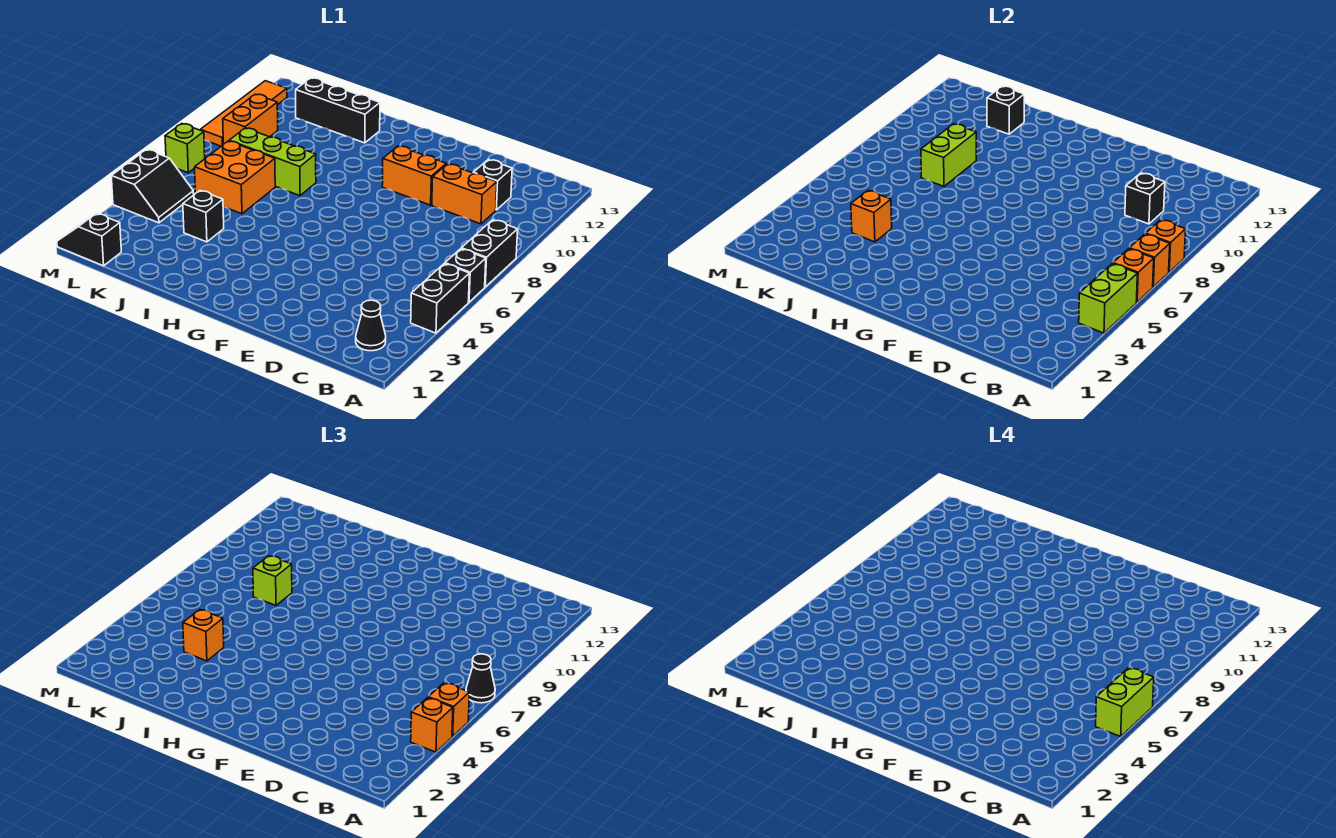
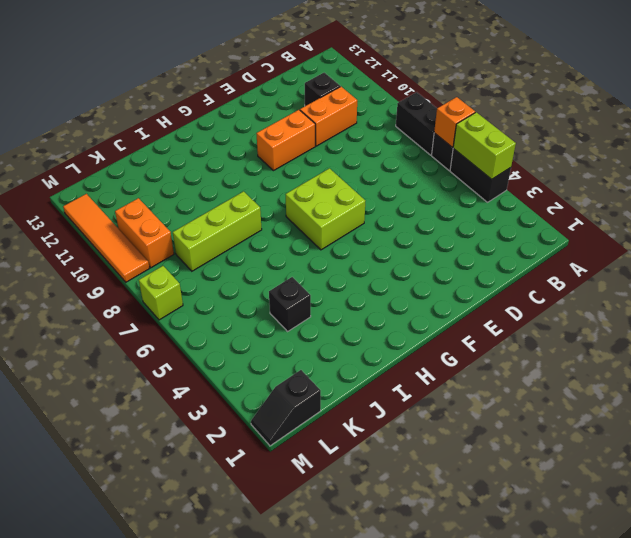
lime 2x2 brick [285,168,365,250] -> none
none -> black 1x1 cone [356,300,386,351]
none -> black 1x3 brick [296,78,380,143]
none -> orange 2x2 brick [195,141,275,214]
none -> black 2x2 slope [111,149,194,223]

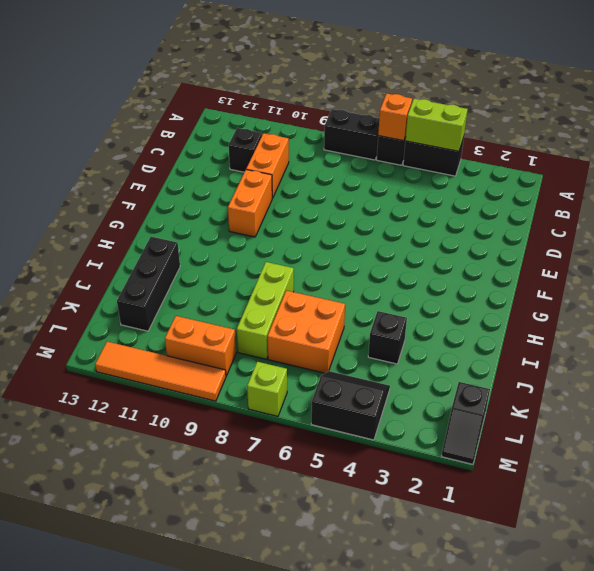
none -> black 1x1 cone [356,300,386,351]
none -> orange 1x1 brick [1129,234,1170,287]
none -> orange 1x1 brick [1146,220,1186,272]
none -> black 1x1 brick [1125,173,1165,224]

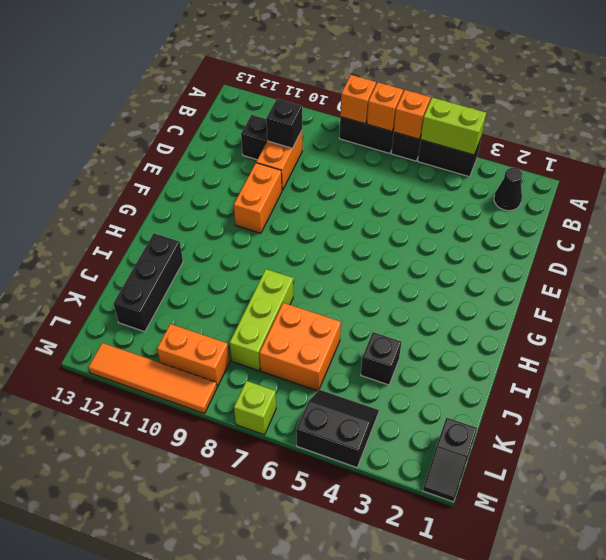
none -> orange 1x1 brick [851,191,892,242]
none -> lime 1x2 brick [921,124,976,186]
none -> black 1x1 brick [987,86,1024,134]
none -> orange 1x1 brick [411,698,453,752]

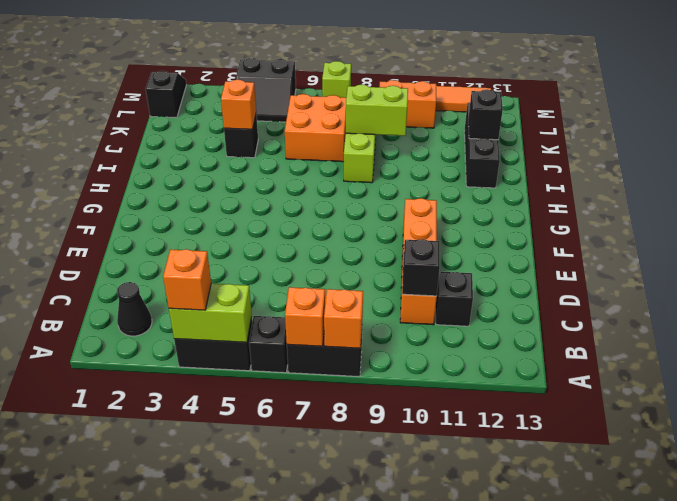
none -> orange 1x1 brick [1113,249,1154,302]
none -> orange 1x1 brick [428,683,469,736]
none -> black 1x1 cone [466,654,495,703]
none -> orange 1x1 brick [183,610,224,661]

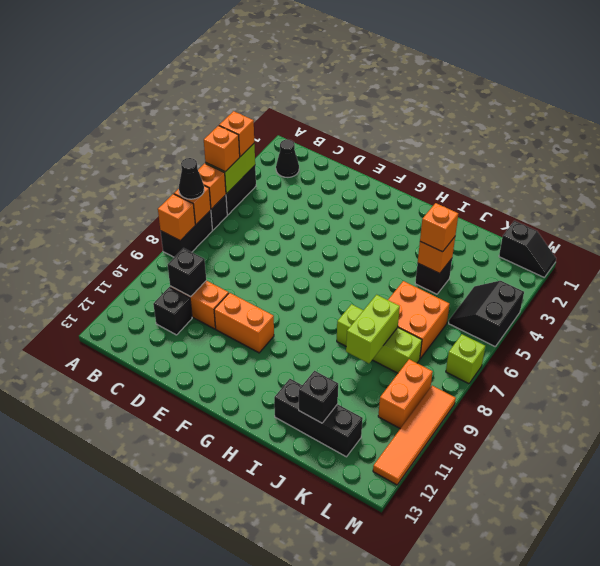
none -> lime 1x1 brick [253,556,292,605]
none -> lime 1x2 brick [1096,668,1154,736]

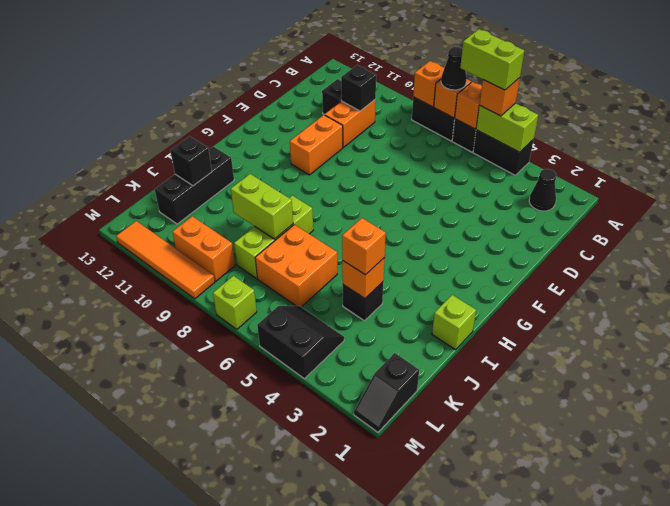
lime 1x1 brick [432,295,476,350] -> lime 1x1 brick moved to [253,556,292,605]
none -> orange 1x1 brick [411,698,453,752]

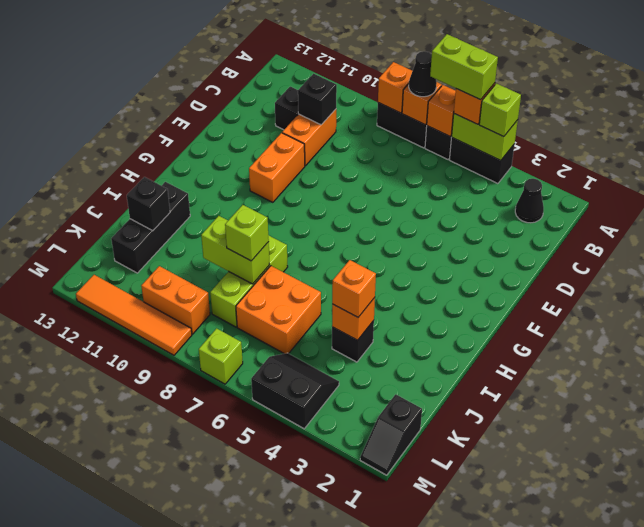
lime 1x1 brick [479,83,521,137] -> orange 1x1 brick [411,698,453,752]

